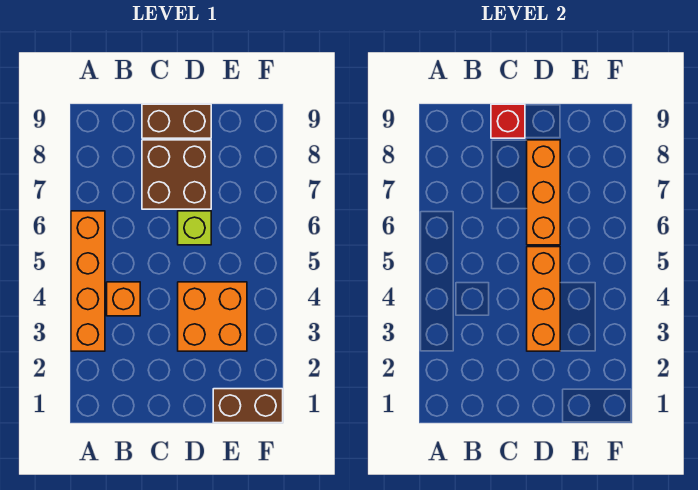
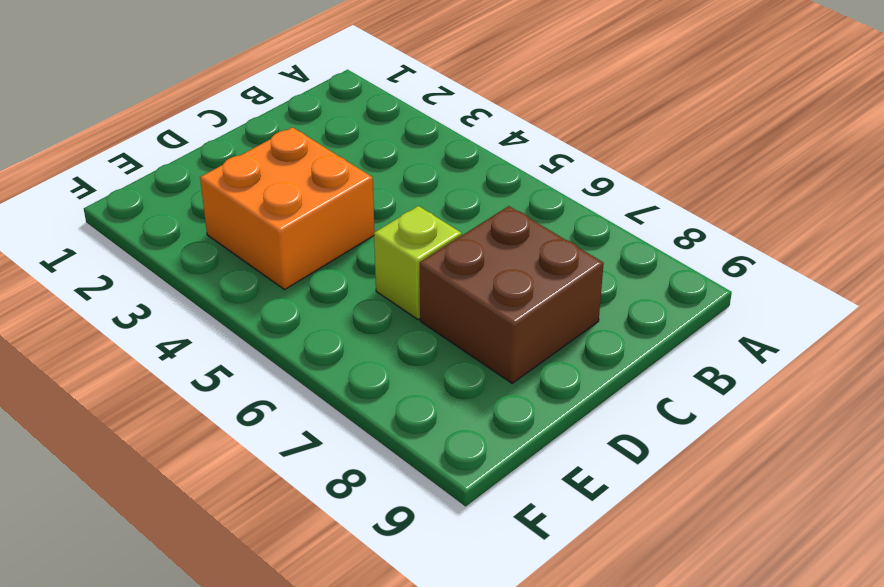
none -> orange 1x4 brick [71,211,105,351]
none -> orange 1x1 brick [107,282,140,316]

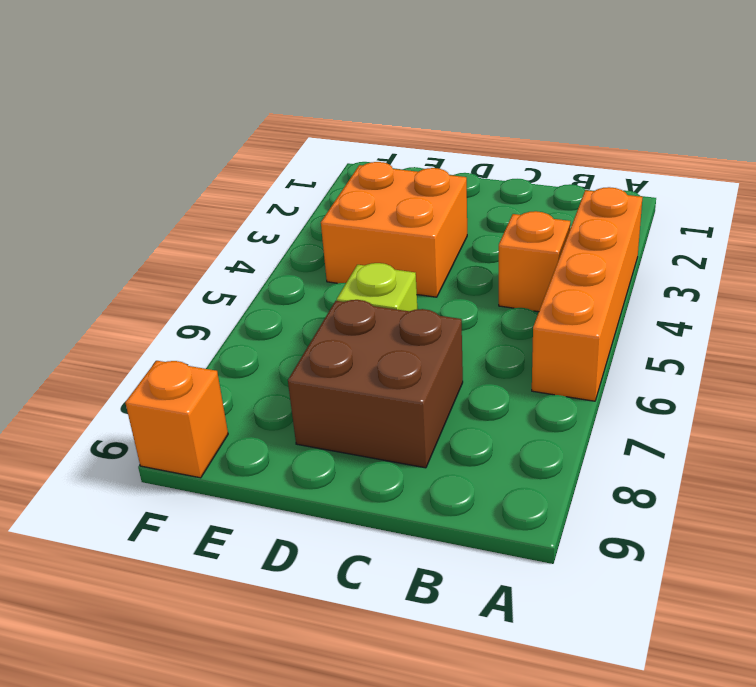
orange 1x1 brick [125,361,228,478] -> none
none -> brown 1x2 brick [142,104,211,138]
none -> brown 1x2 brick [213,389,283,423]

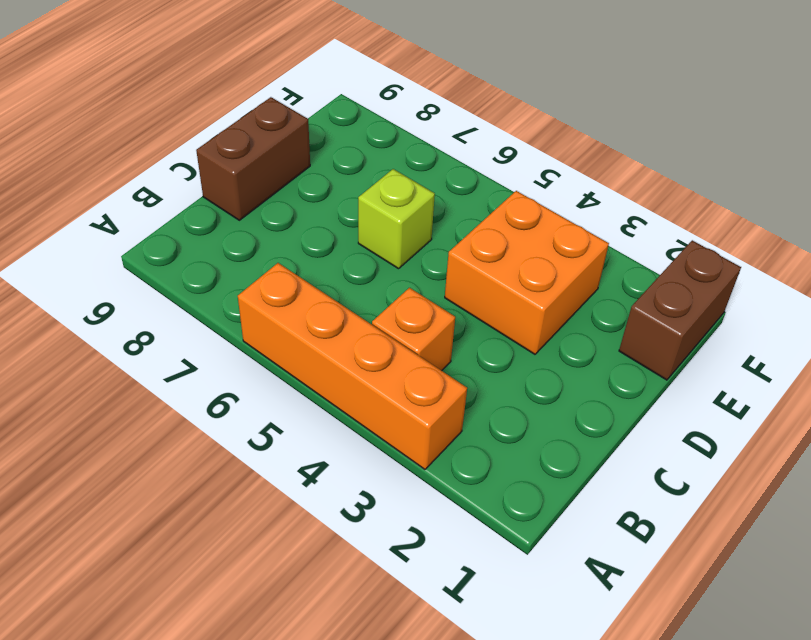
none -> brown 2x2 brick [142,140,211,209]
none -> red 1x1 brick [491,104,525,138]

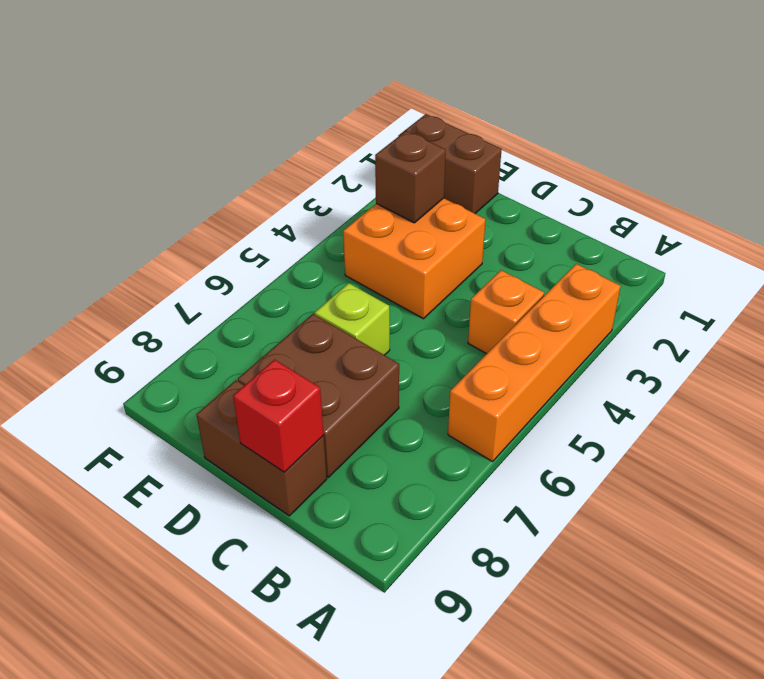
brown 1x1 brick [375,131,446,223] -> none
none -> orange 1x3 brick [527,247,560,351]
none -> orange 1x3 brick [527,140,560,245]

